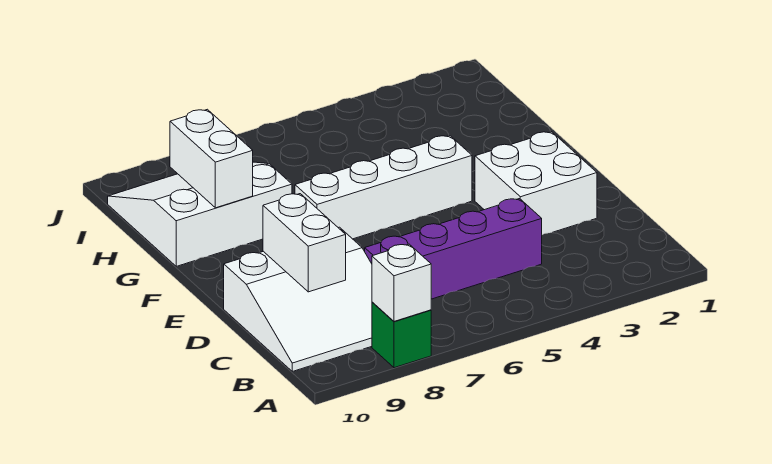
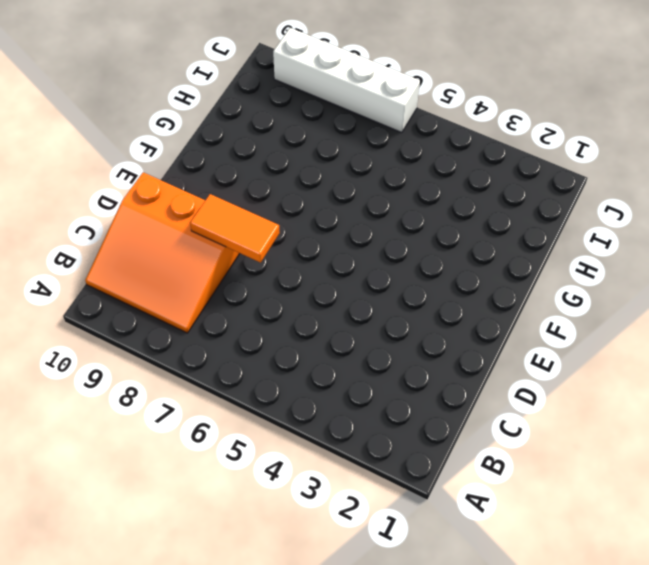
orange 3x3 slope [85,172,240,333] -> white 3x3 slope [224,227,372,371]
orange 1x2 tile [190,194,280,263] -> none
white 1x4 brick [273,28,420,133] -> white 1x4 brick moved to [295,136,472,239]
none -> green 1x1 brick [372,302,431,368]
none -> purple 1x4 brick [365,199,542,299]

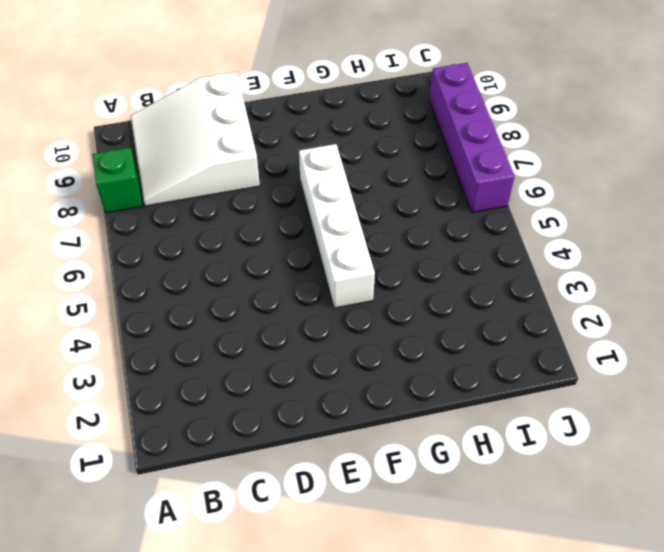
purple 1x4 brick [429,63,515,213] -> purple 1x4 brick moved to [365,199,542,299]
none -> white 2x2 brick [475,132,597,235]
none -> white 3x3 slope [108,162,292,266]

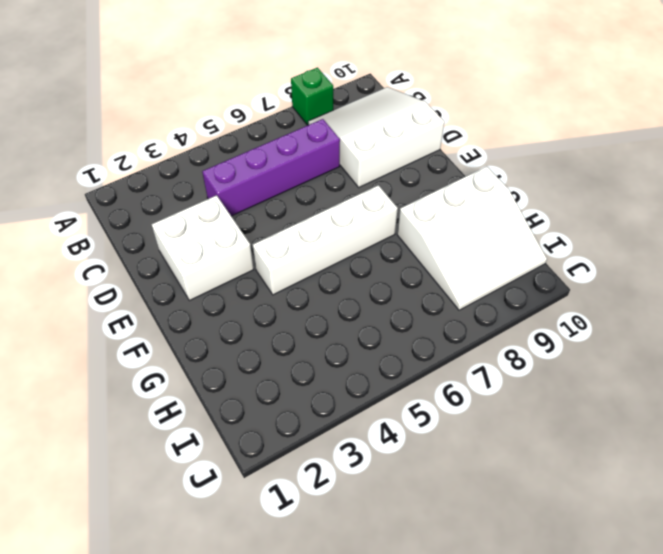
none -> white 1x1 brick [372,244,431,321]
none -> white 1x2 brick [263,194,346,292]

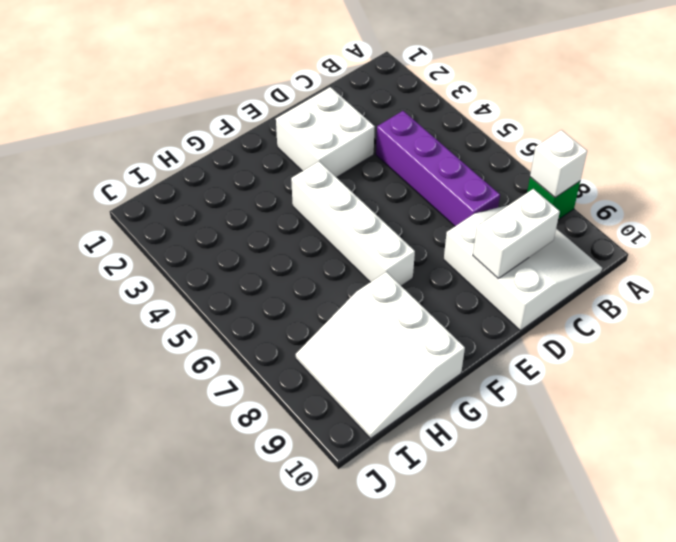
none -> white 1x2 brick [170,109,253,208]

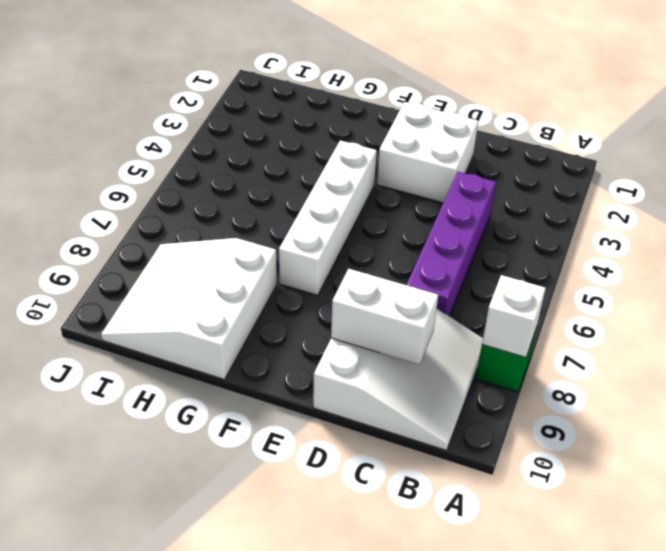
none -> white 1x2 brick [170,109,253,208]

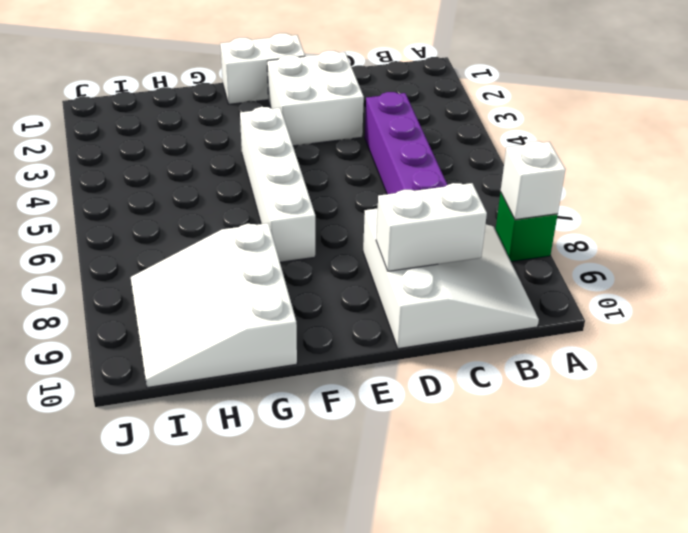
white 1x2 brick [220,33,305,104] -> white 1x2 brick moved to [170,109,253,208]

